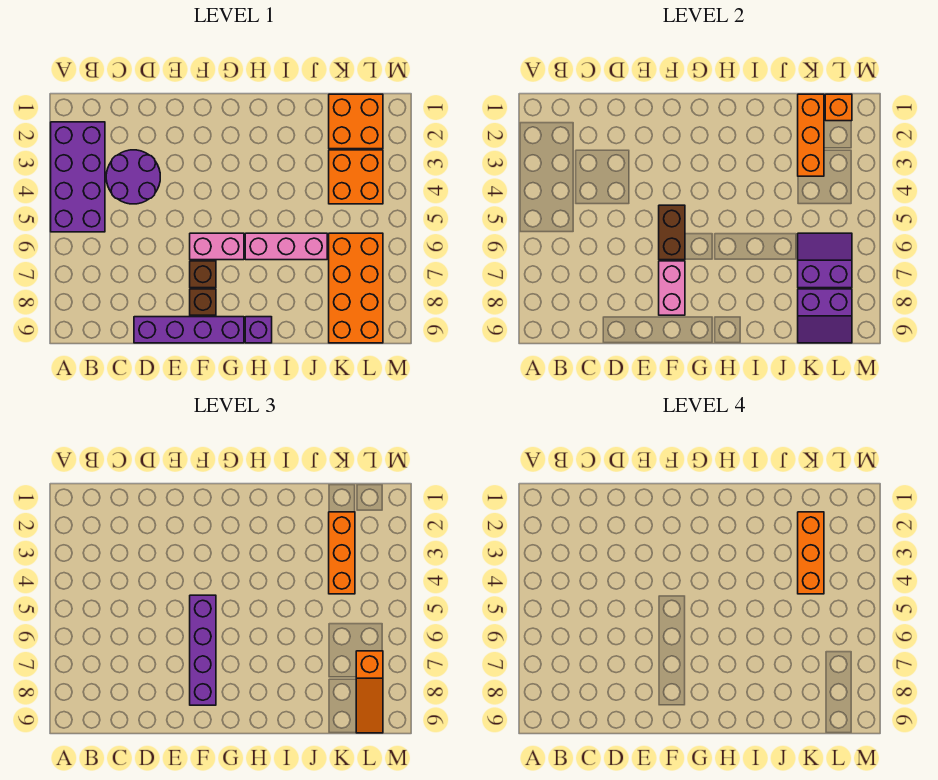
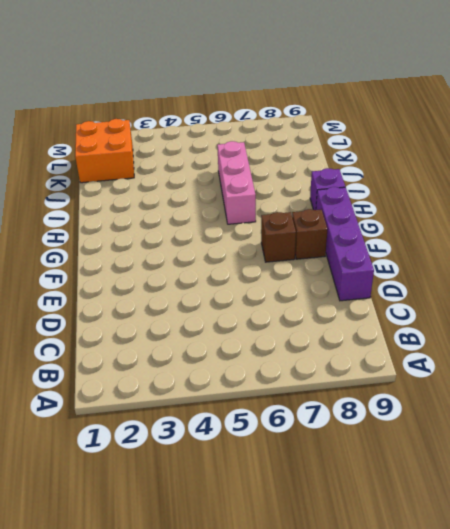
none -> purple 2x4 brick [51,122,105,232]
none -> purple 2x2 round brick [106,150,160,204]
none -> pink 1x2 brick [190,233,244,260]

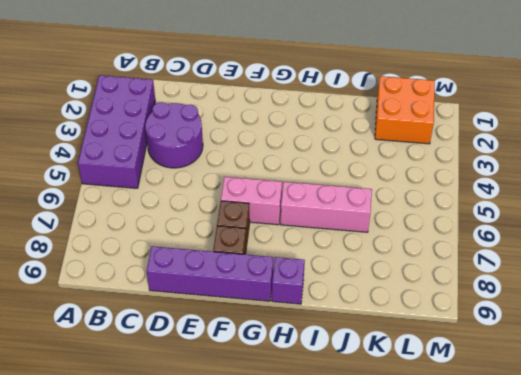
none -> orange 2x2 brick [329,150,383,204]
none -> orange 2x4 brick [329,233,383,343]
none -> brown 1x2 brick [659,205,685,260]

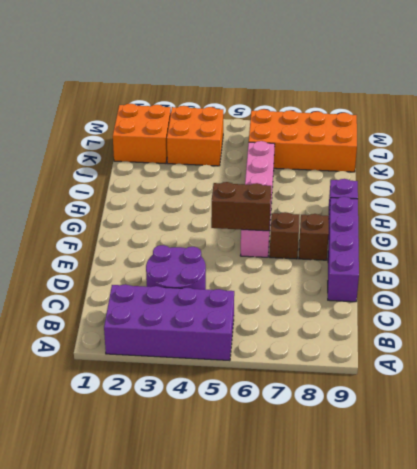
none -> pink 1x2 brick [659,261,685,315]
none -> orange 1x3 brick [798,94,824,176]
none -> purple 2x2 slope [798,233,852,288]

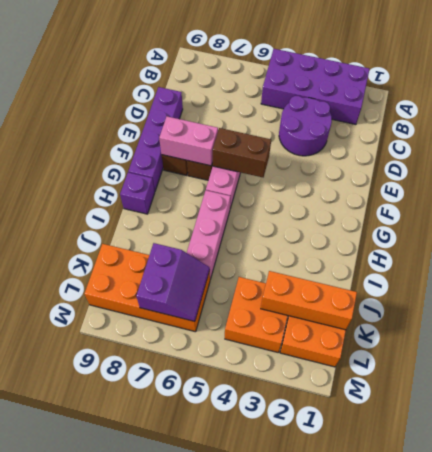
none -> purple 2x2 slope [798,289,852,343]
none -> orange 1x1 brick [825,94,852,121]
none -> purple 1x4 brick [190,595,216,705]

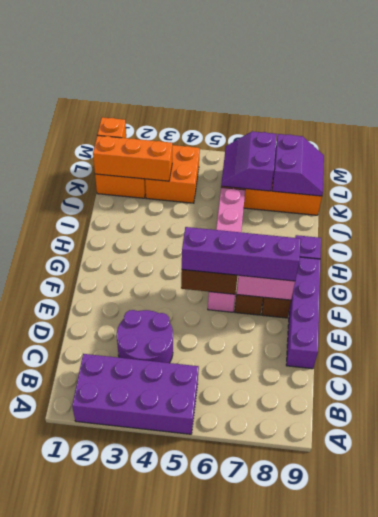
none -> orange 1x3 brick [329,512,355,594]
none -> orange 1x3 slope [356,651,383,733]
none -> orange 1x3 brick [798,512,824,594]

